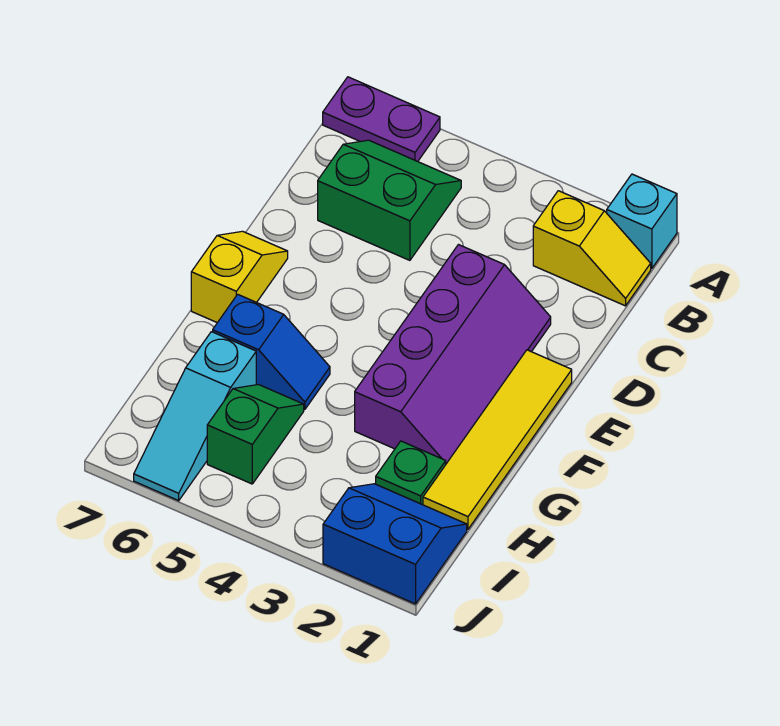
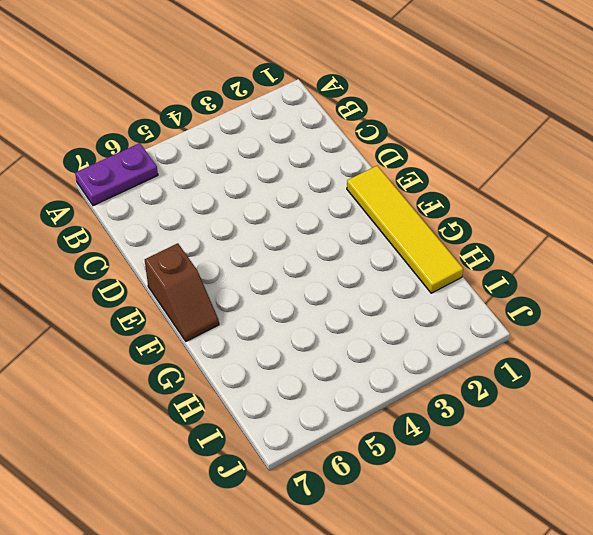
brown 1x2 slope [145,243,219,341] -> yellow 1x2 slope [191,231,288,323]
none -> cyan 1x1 brick [607,174,677,269]
none -> yellow 1x2 slope [533,191,651,306]
none -> green 2x2 slope [318,140,461,260]

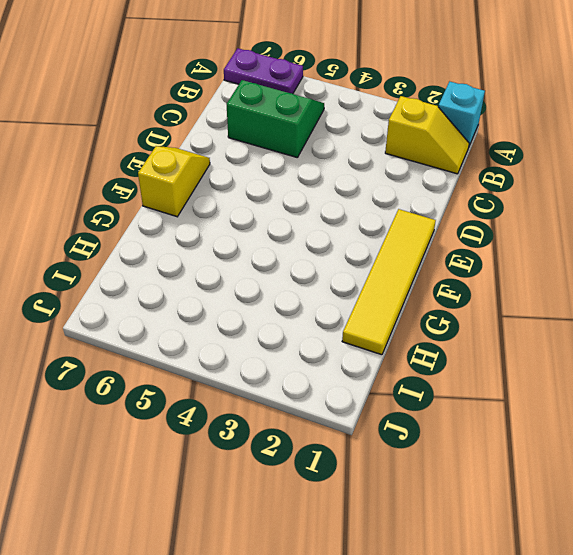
none -> purple 2x4 slope [355,245,551,464]
none -> blue 1x2 slope [213,294,330,410]
none -> green 1x1 plate [376,441,446,505]

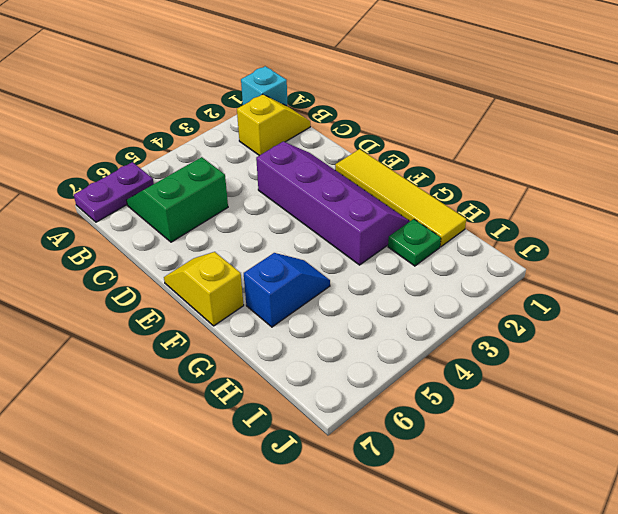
none -> green 1x2 slope [207,385,304,484]
none -> cyan 1x3 slope [134,332,256,501]
none -> blue 2x2 slope [323,484,467,604]

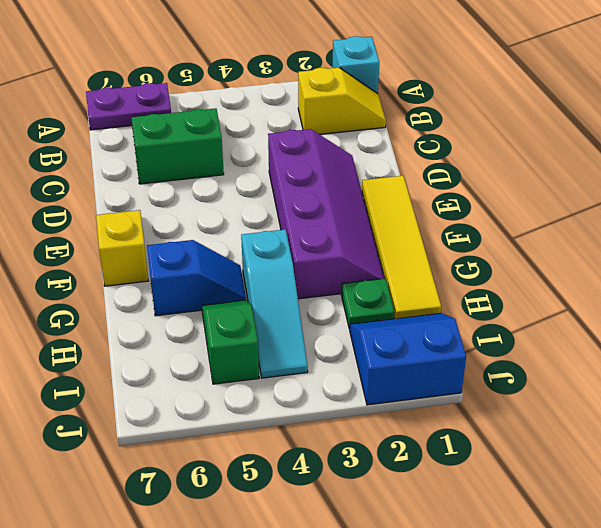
cyan 1x3 slope [241,229,308,378] -> cyan 1x3 slope moved to [134,332,256,501]

